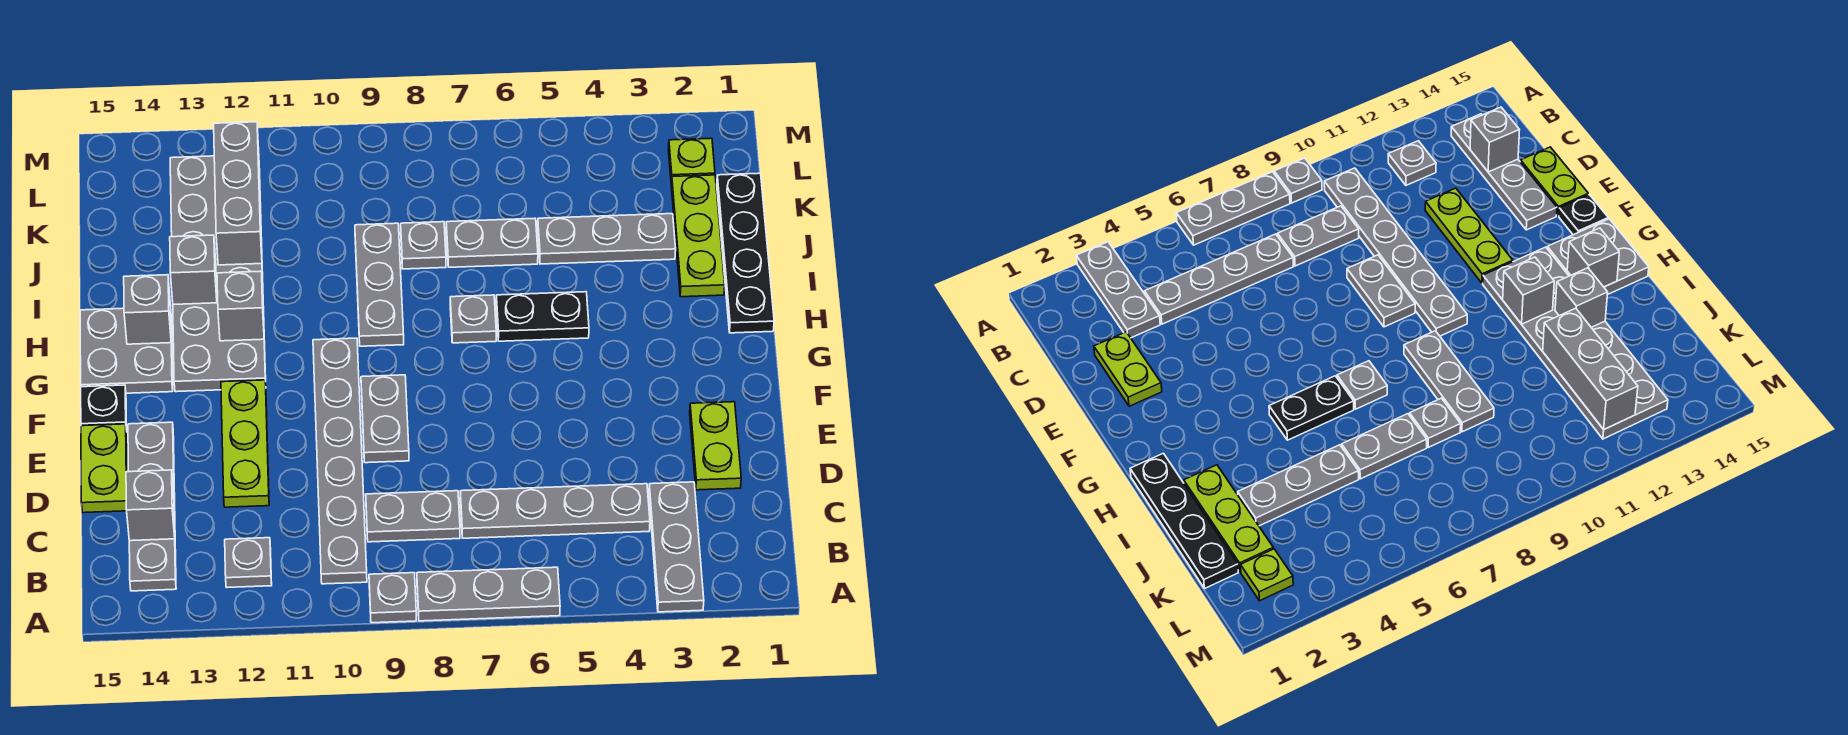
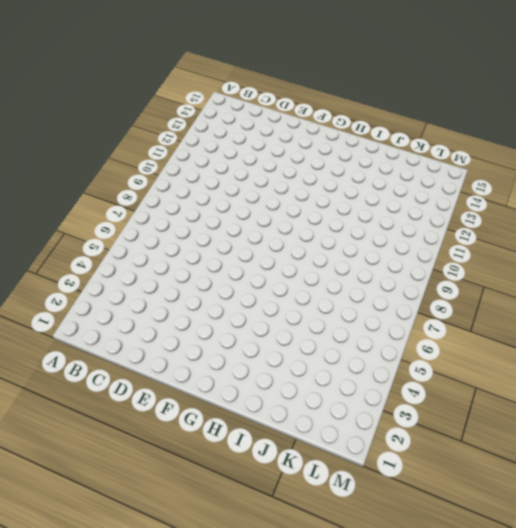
none -> grey 1x3 plate [649,482,704,612]
none -> grey 1x3 plate [417,567,560,621]
none -> grey 1x1 plate [369,573,416,623]

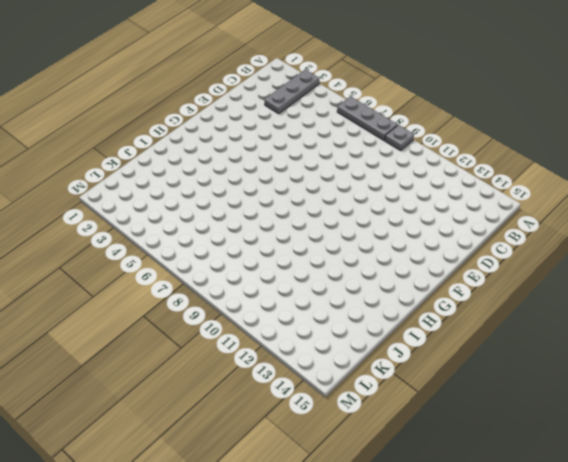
none -> grey 1x6 plate [313,338,367,584]
none -> grey 1x1 plate [225,538,272,587]
none -> grey 1x4 plate [128,422,176,591]

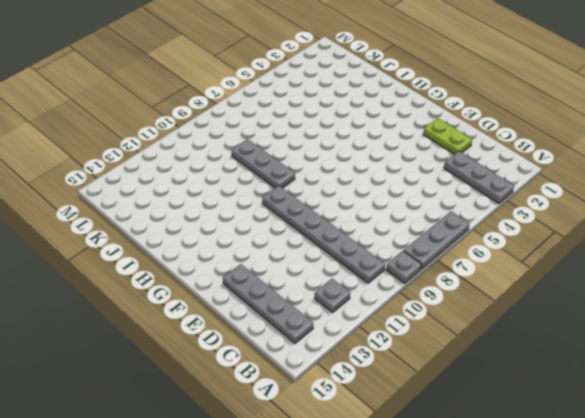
none -> grey 1x4 plate [460,484,650,538]
none -> grey 1x2 plate [366,491,460,542]
none -> lime 1x3 plate [221,380,269,507]

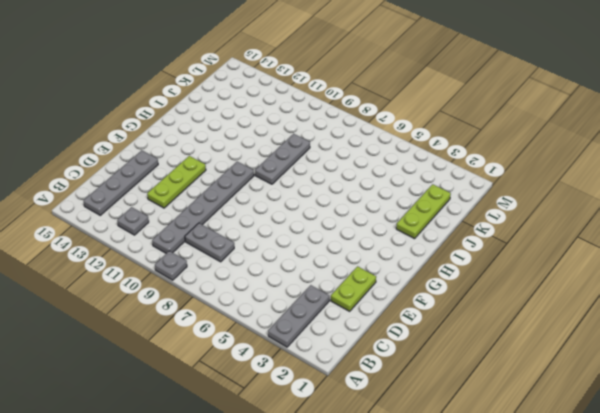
none -> grey 1x3 plate [417,567,560,621]
none -> grey 1x4 plate [460,484,650,538]
none -> lime 1x2 plate [81,424,127,513]

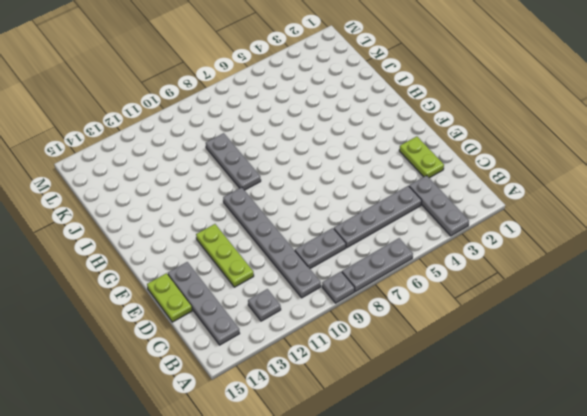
none -> grey 1x2 plate [361,375,409,463]
none -> black 1x1 plate [81,385,127,431]
none -> grey 2x6 plate [170,156,266,392]

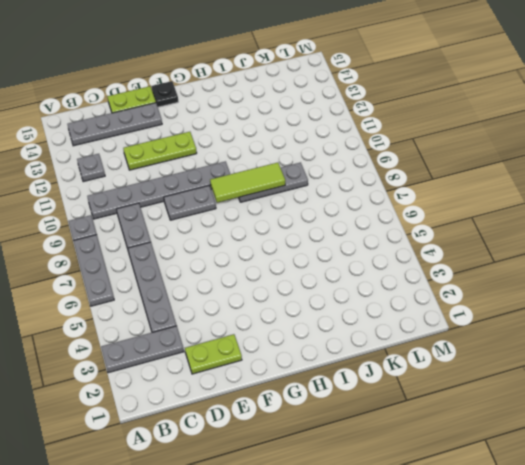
lime 1x3 tile [210,163,285,203] -> none
none -> grey 2x6 plate [170,156,266,392]
none -> grey 2x2 plate [80,308,173,393]
none -> black 1x4 plate [717,173,774,333]

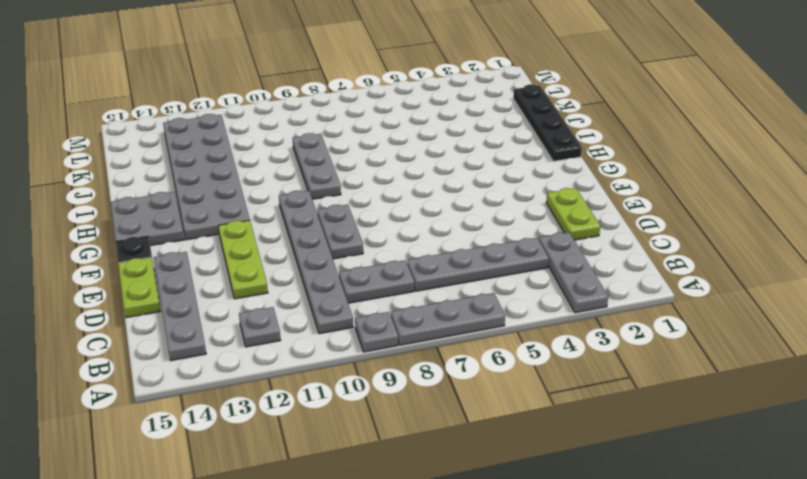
none -> black 1x2 plate [496,292,589,341]
none -> grey 1x1 plate [450,295,496,343]
none -> lime 1x3 plate [671,175,725,297]

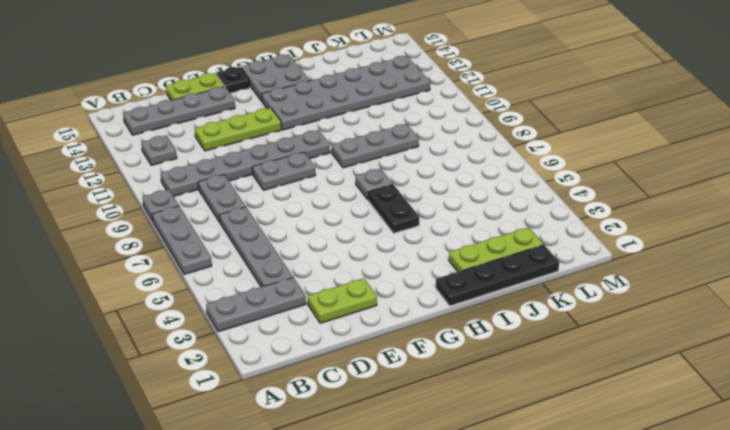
none -> grey 1x3 plate [538,214,676,264]
none -> grey 1x2 plate [446,218,538,267]
none -> grey 1x1 plate [401,222,446,269]

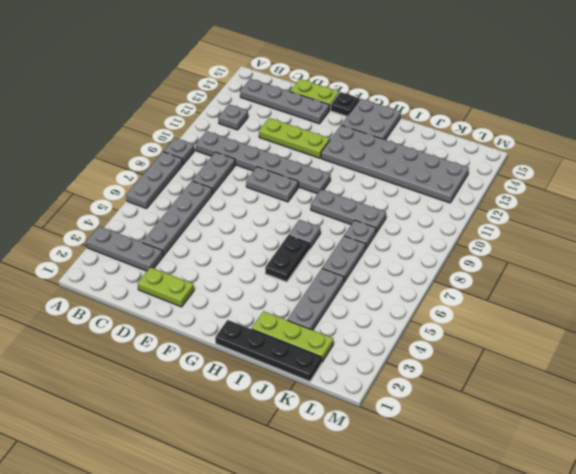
none -> lime 1x1 plate [668,138,715,185]
none -> grey 1x1 brick [126,470,175,541]
none -> grey 1x1 brick [217,271,264,341]

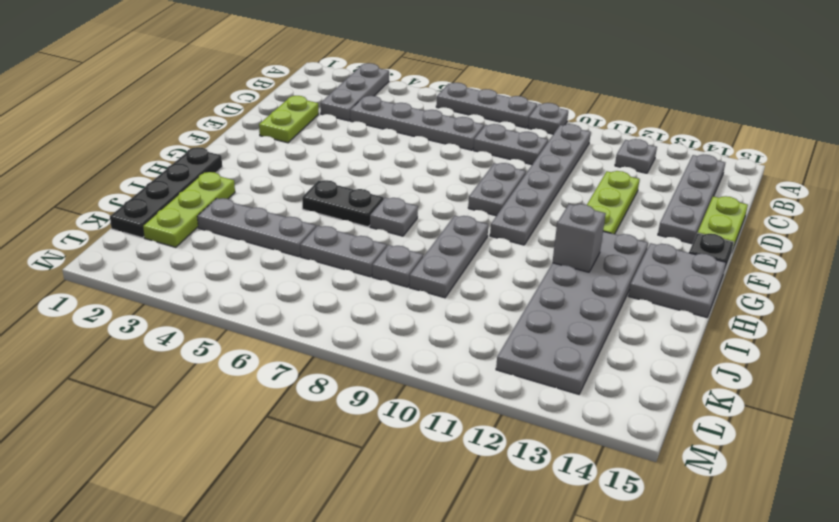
none -> lime 1x1 plate [668,138,715,185]
none -> grey 1x1 brick [126,470,175,541]
none -> grey 1x1 brick [124,275,171,344]

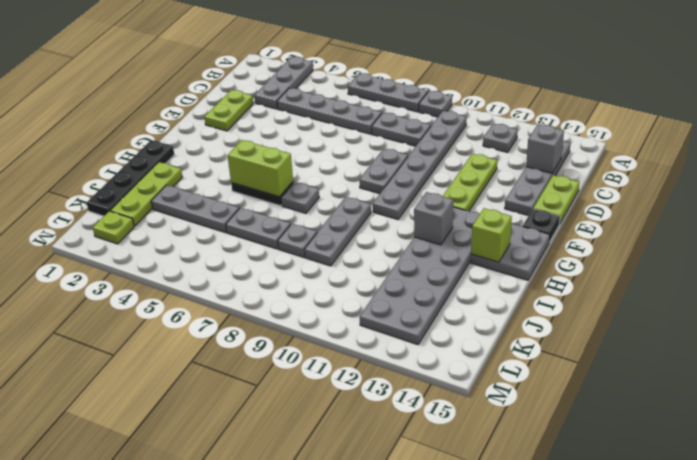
lime 1x2 brick [227,140,293,197] -> none
lime 1x1 brick [471,208,512,262] -> grey 1x1 brick [124,275,171,344]
none -> grey 1x1 brick [170,235,217,305]
none -> grey 1x3 brick [214,122,262,265]

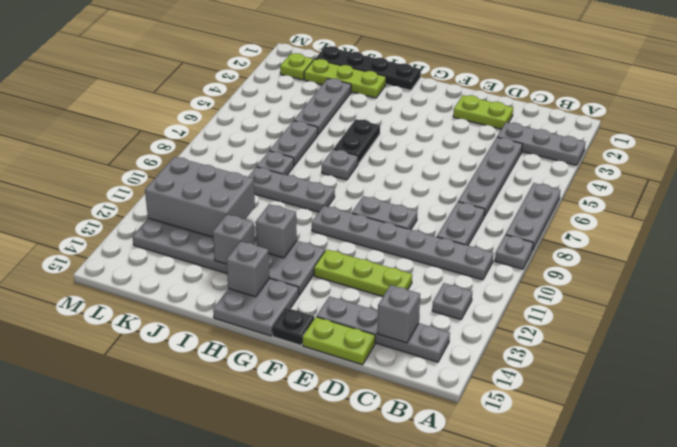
grey 2x3 brick [145,157,255,237] -> grey 1x3 brick [214,122,262,265]

